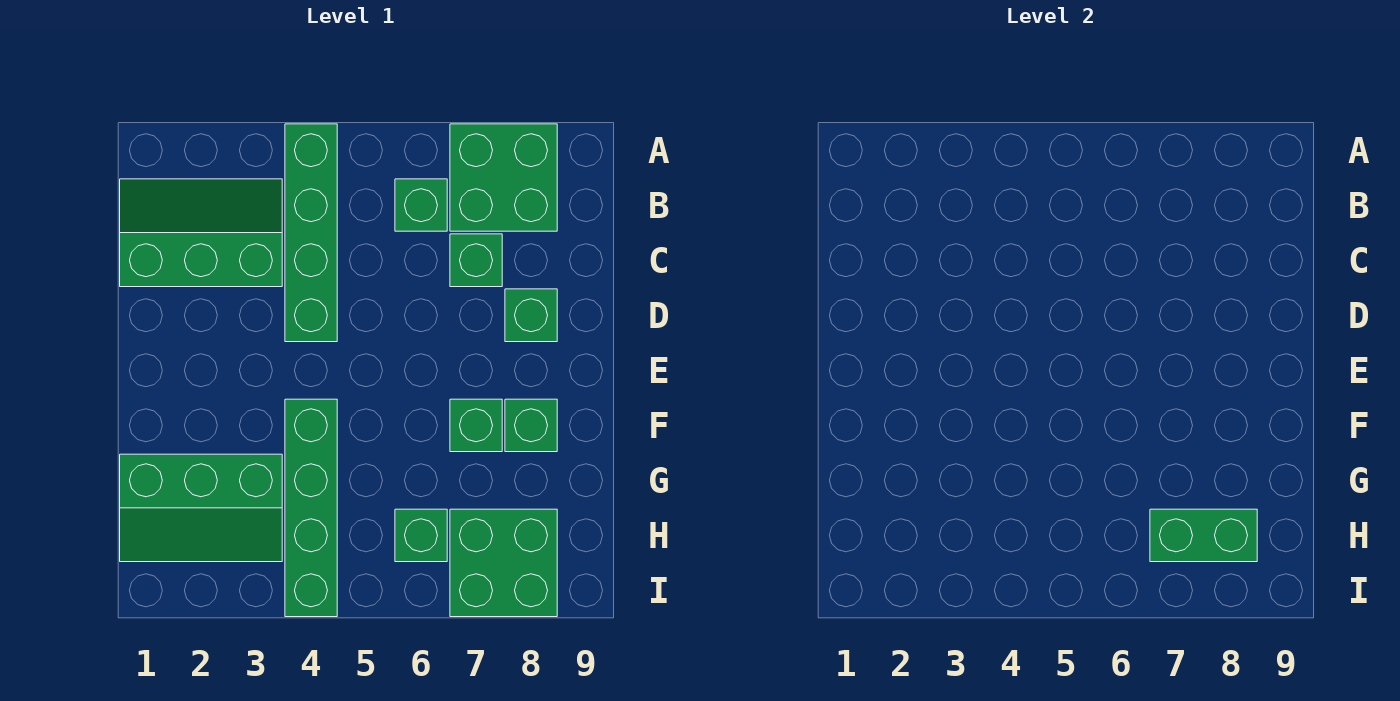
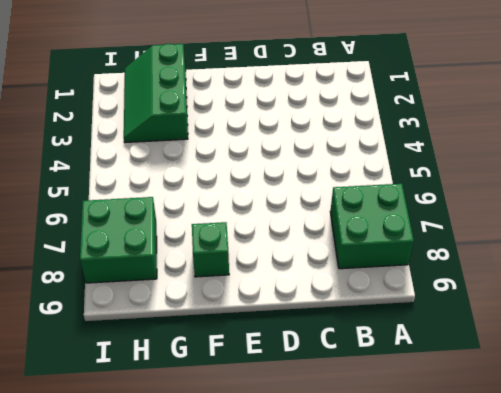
none -> green 1x4 brick [285,124,337,342]
none -> green 2x3 slope [120,179,282,287]
none -> green 1x1 brick [395,179,447,231]

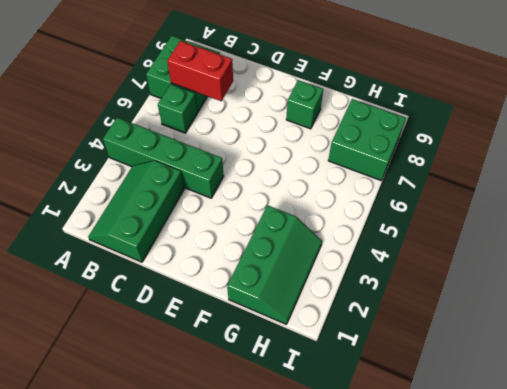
red 1x2 brick [167,41,233,101] -> none
none -> green 1x1 brick [450,234,502,287]
none -> green 1x1 brick [505,289,557,342]
none -> green 1x4 brick [285,399,337,617]

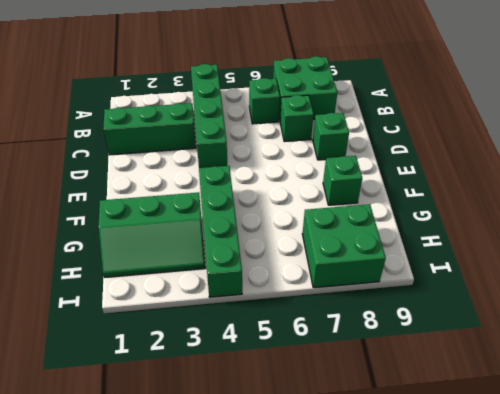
none -> green 1x1 brick [450,399,502,452]
none -> green 1x1 brick [395,509,447,562]
none -> green 1x2 brick [1150,509,1257,562]

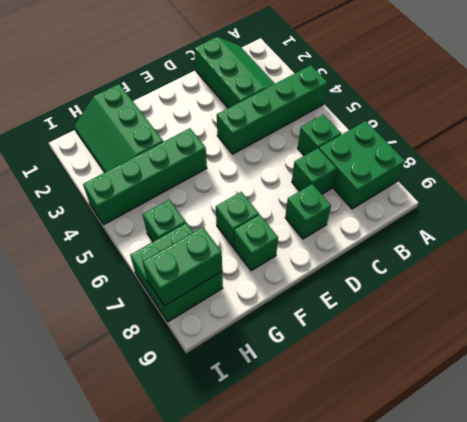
green 1x2 brick [143,227,222,306] -> green 1x2 brick turned to [1150,509,1257,562]

